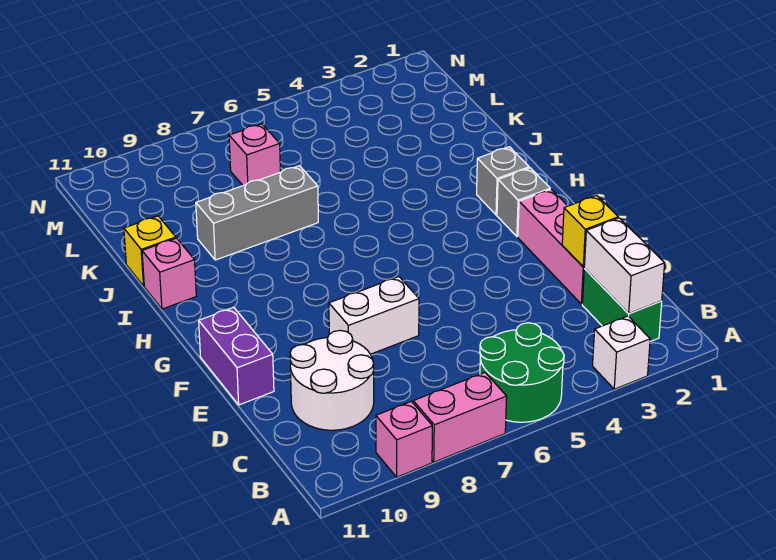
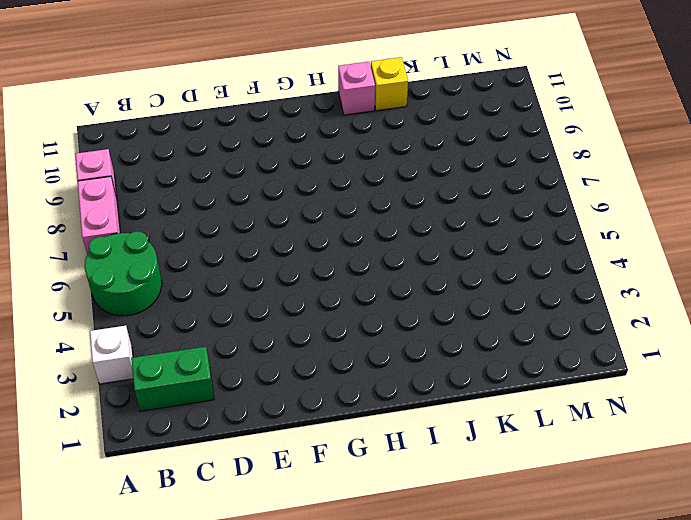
none -> white 2x2 round brick [290,330,374,430]
none -> pink 1x3 brick [518,189,584,304]
none -> white 1x2 brick [329,277,419,354]

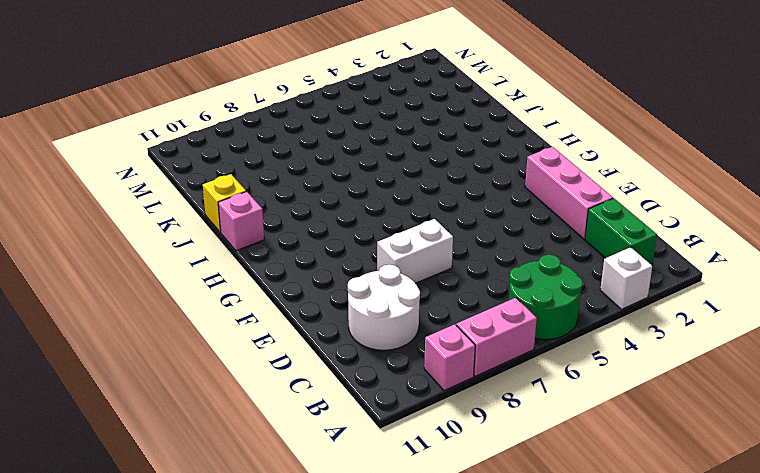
none -> purple 1x2 brick [199,307,274,405]
none -> grey 1x1 brick [497,168,550,237]
none -> grey 1x1 brick [477,147,529,215]

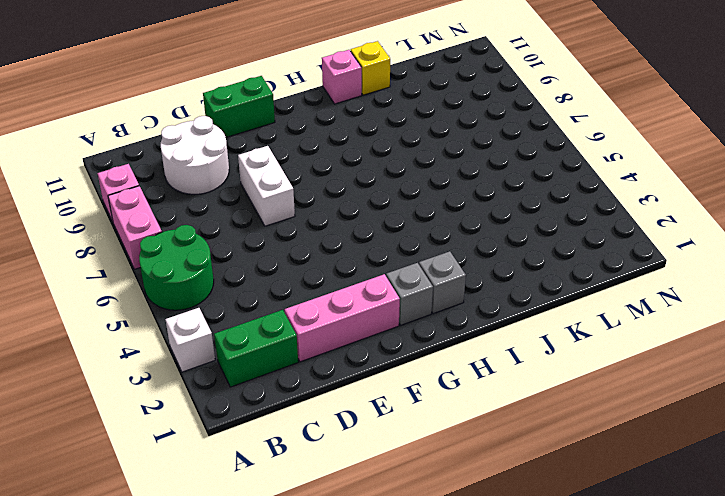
green 1x2 brick [203,76,275,137] -> purple 1x2 brick [199,307,274,405]
none -> grey 1x3 brick [196,166,318,260]
none -> pink 1x1 brick [229,124,280,185]
none -> white 1x2 brick [584,218,665,314]

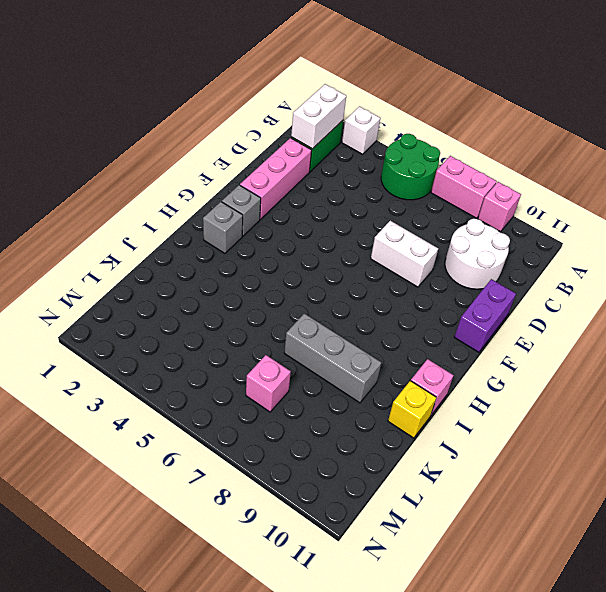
none -> yellow 1x1 brick [562,196,618,267]

